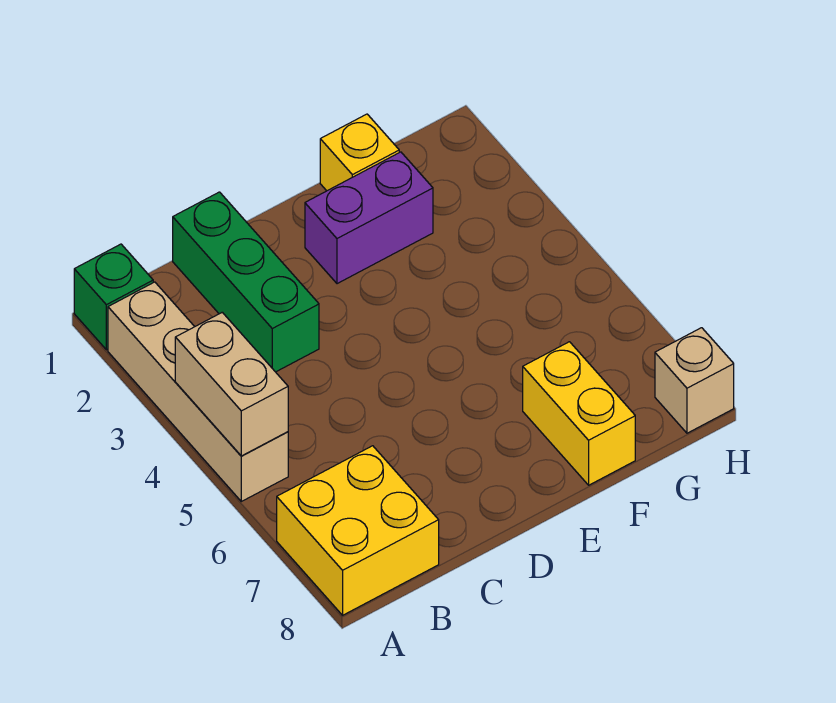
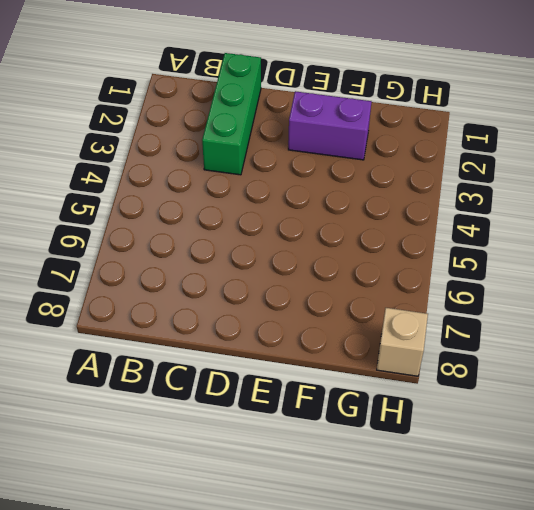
none -> green 1x1 brick [74,244,153,350]
none -> tan 1x4 brick [108,282,288,501]

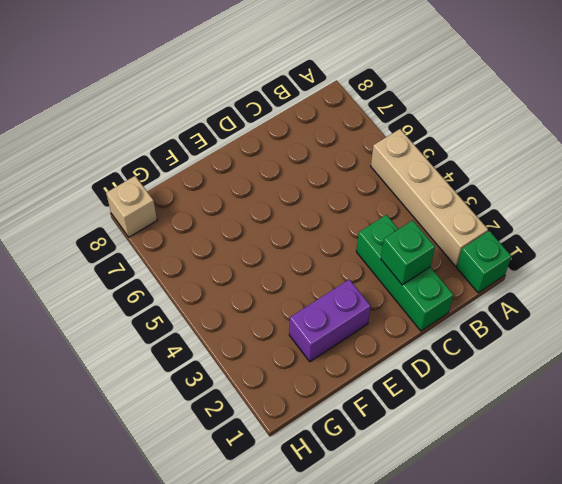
green 1x1 brick [381,220,435,285] -> none
none -> yellow 2x2 brick [277,446,439,615]
none -> yellow 1x1 brick [320,114,399,191]

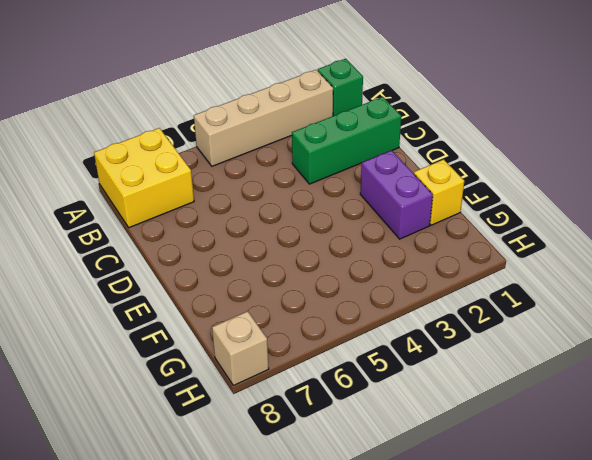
none -> yellow 1x2 brick [523,342,635,485]
none -> tan 1x2 brick [175,312,288,456]

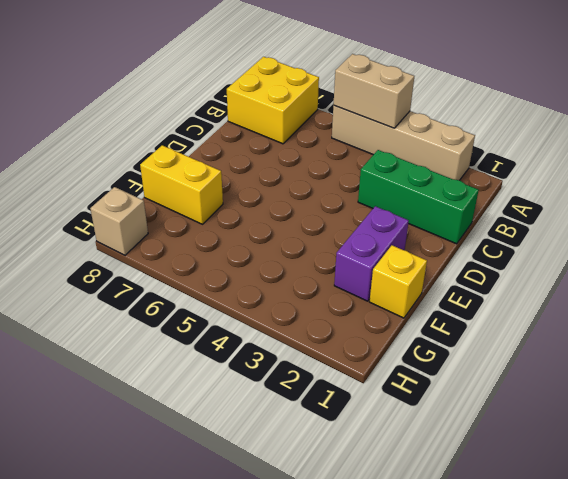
none -> green 1x1 brick [74,244,153,350]

